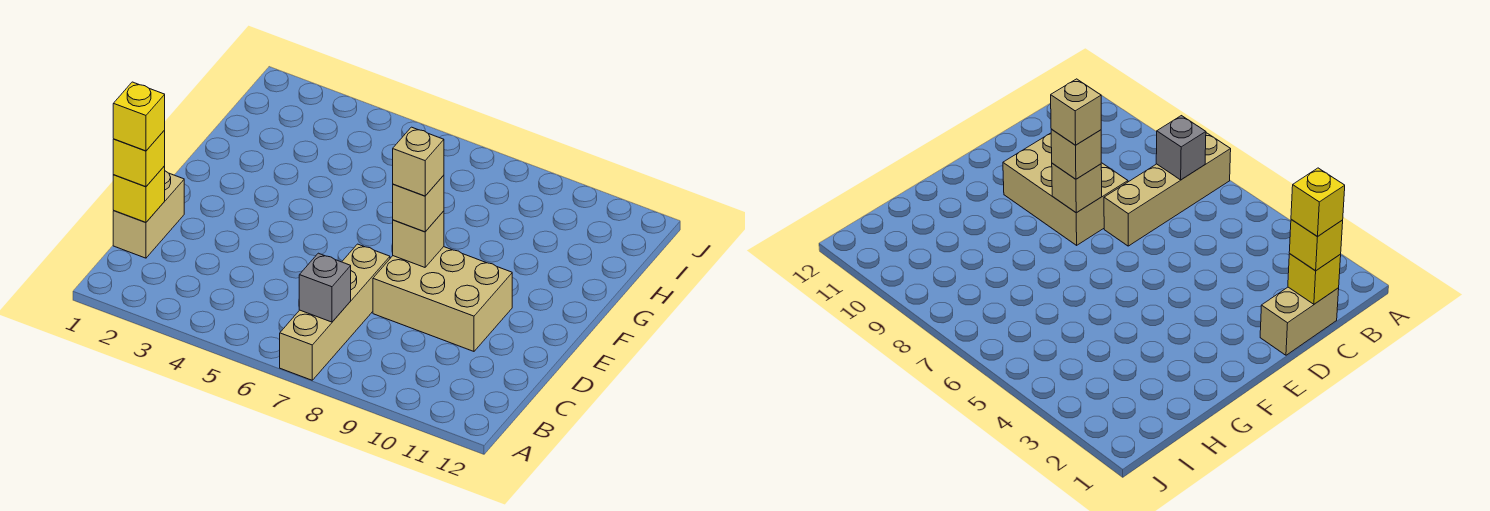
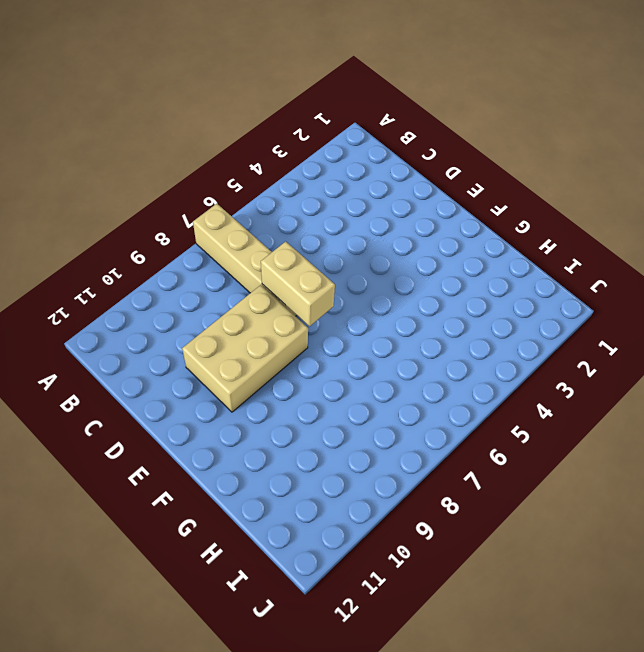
tan 1x2 brick [261,241,335,326] -> tan 1x2 brick moved to [113,171,184,258]
none -> grey 1x1 brick [299,253,351,322]
none -> yellow 1x1 brick [113,166,165,222]

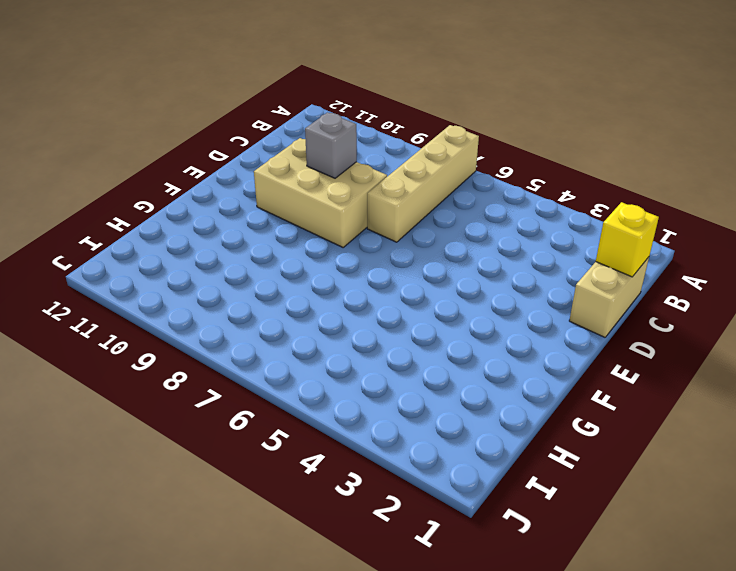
grey 1x1 brick [305,112,357,178] -> grey 1x1 brick moved to [299,253,351,322]
none -> tan 1x1 brick [393,211,444,267]
none -> yellow 1x1 brick [113,130,165,187]

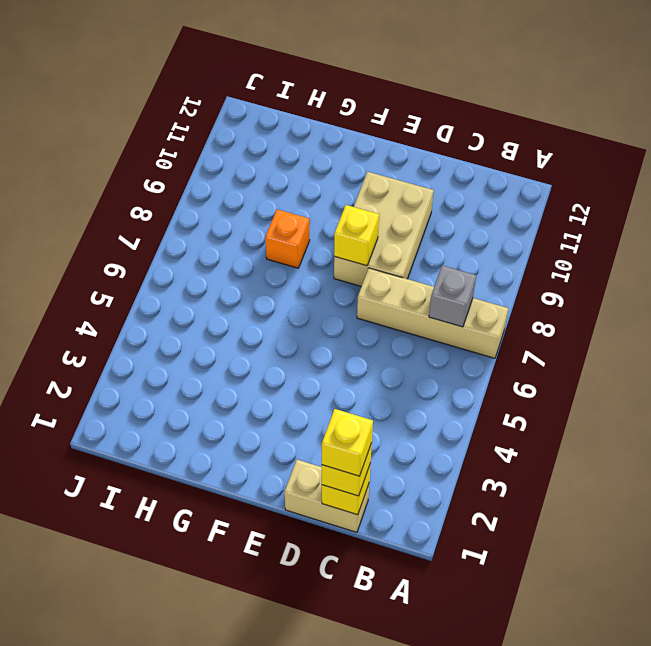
yellow 1x1 brick [334,205,379,266] -> tan 1x1 brick [393,211,444,267]
orange 1x1 brick [265,209,310,268] -> none
none -> tan 1x1 brick [393,175,444,232]
none -> tan 1x1 brick [393,127,444,196]

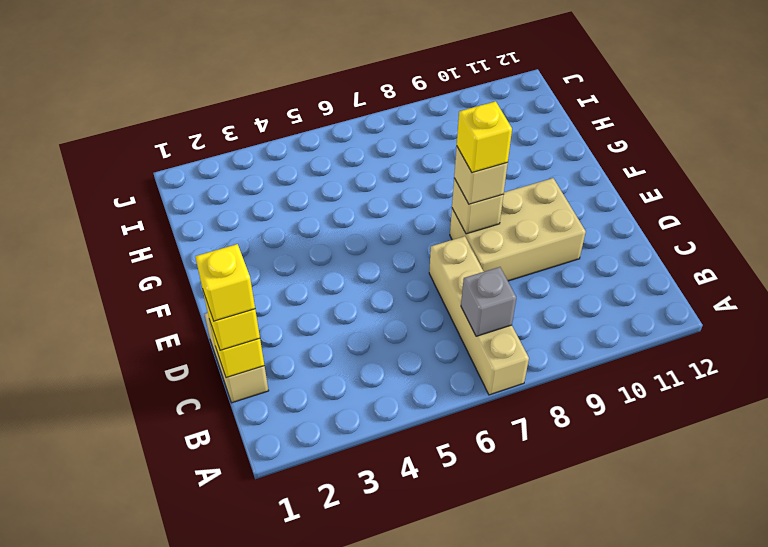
yellow 1x1 brick [457,101,512,173] -> tan 1x1 brick [393,127,444,196]

